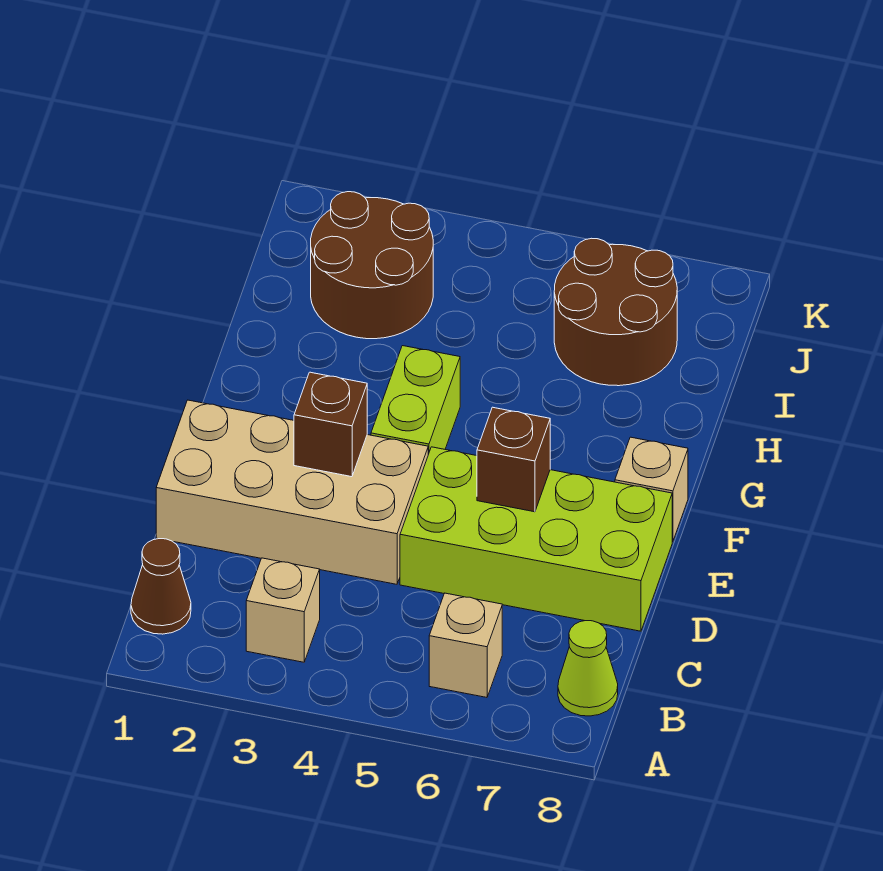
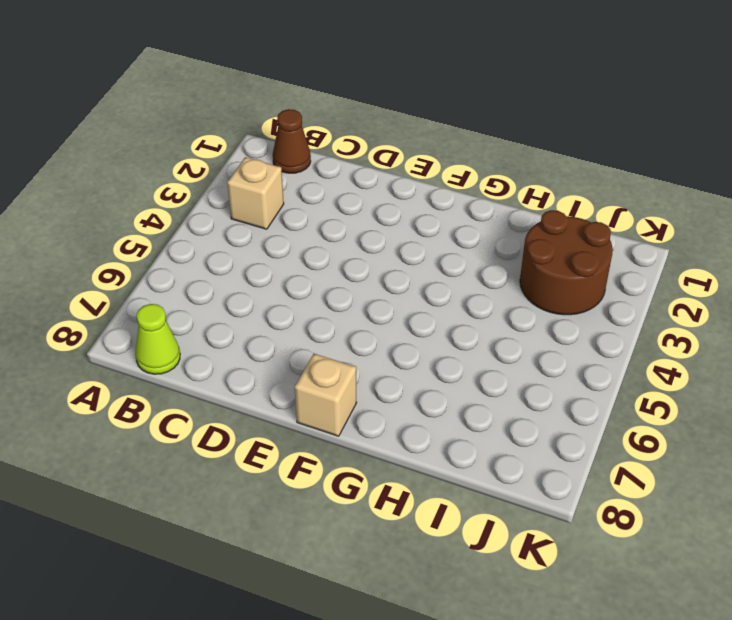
none -> tan 1x1 brick [429,593,502,697]
none -> tan 2x4 brick [156,400,428,584]
none -> lime 2x4 brick [400,447,672,631]

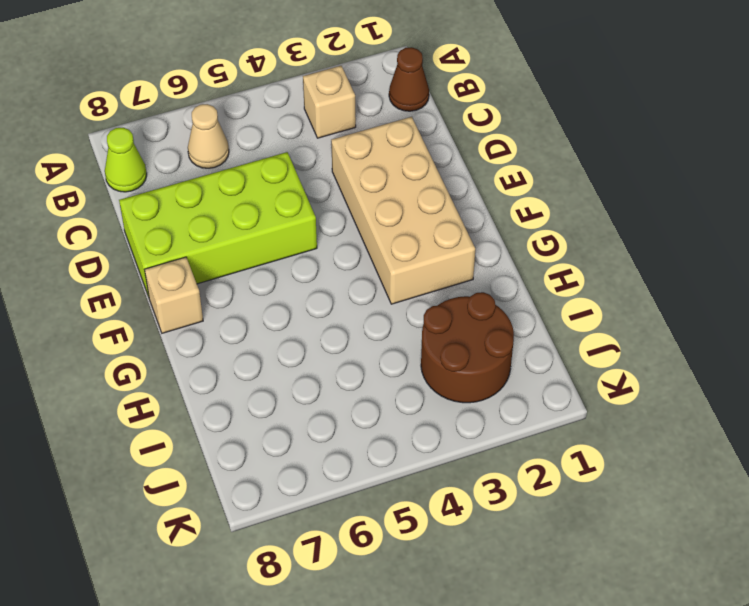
tan 1x1 cone [188,104,229,168] -> tan 1x1 brick [429,593,502,697]
tan 2x4 brick [331,117,475,304] -> tan 2x4 brick turned to [156,400,428,584]
none -> lime 1x2 brick [371,346,460,454]
none -> brown 2x2 round brick [554,238,677,386]
none -> brown 1x1 brick [294,372,367,477]

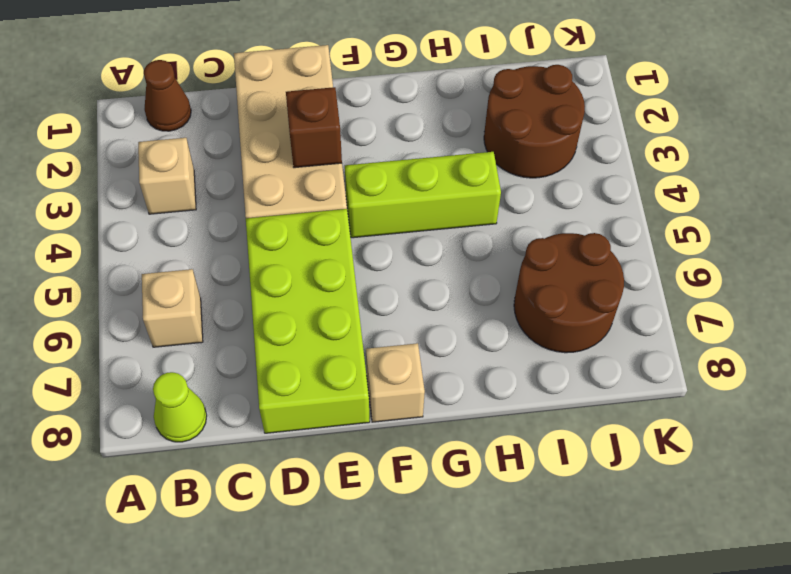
lime 1x3 brick [345,152,501,238] -> lime 1x2 brick [371,346,460,454]
none -> brown 1x1 brick [477,407,550,512]

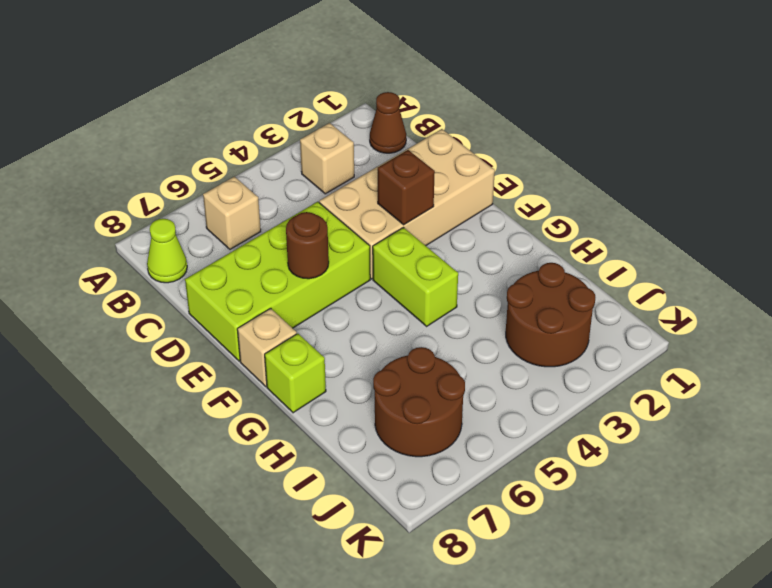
brown 1x1 round brick [286,212,329,279] -> brown 1x1 brick [477,407,550,512]
lime 1x1 brick [265,334,326,413] -> none

